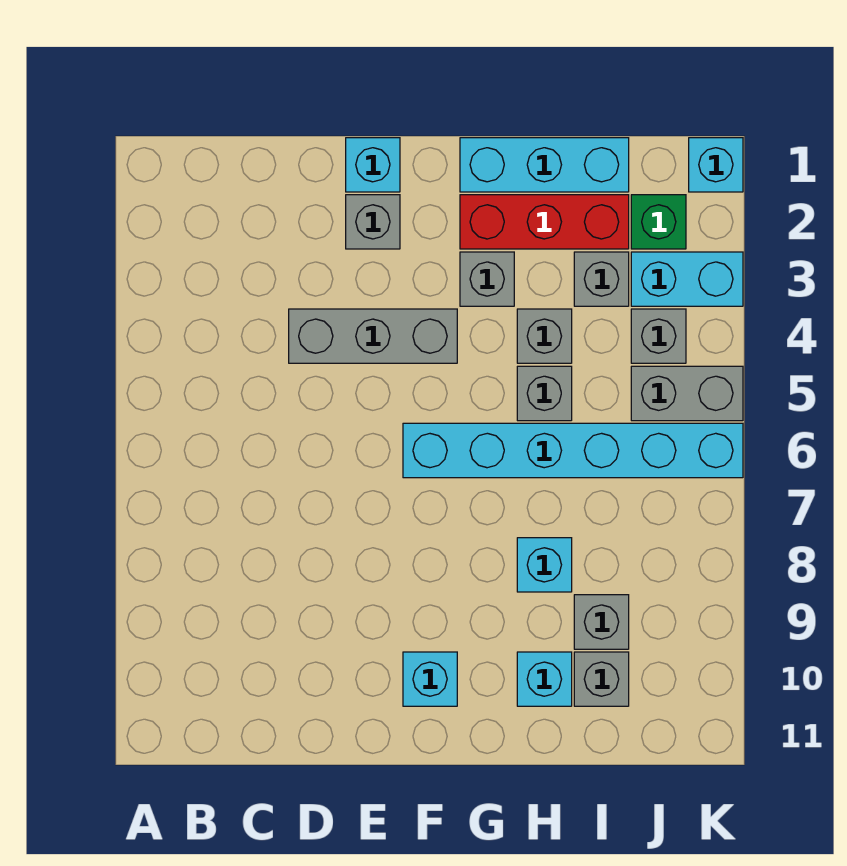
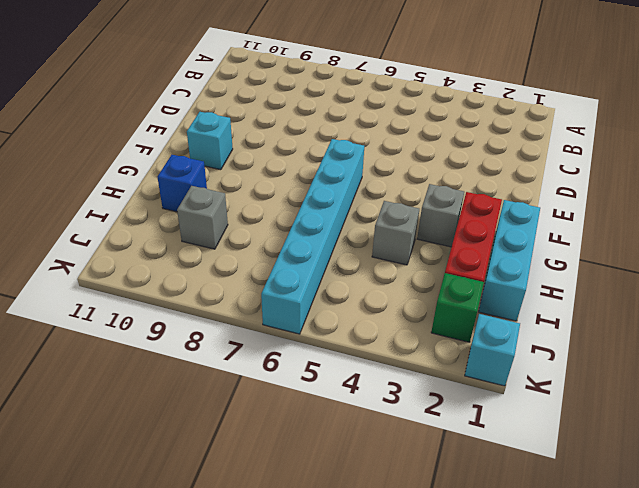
blue 1x1 brick [157,155,207,212] -> cyan 1x1 brick [517,652,572,706]
none -> grey 1x3 brick [289,309,457,363]
none -> cyan 1x1 brick [346,138,400,192]
none -> grey 1x1 brick [346,195,400,249]

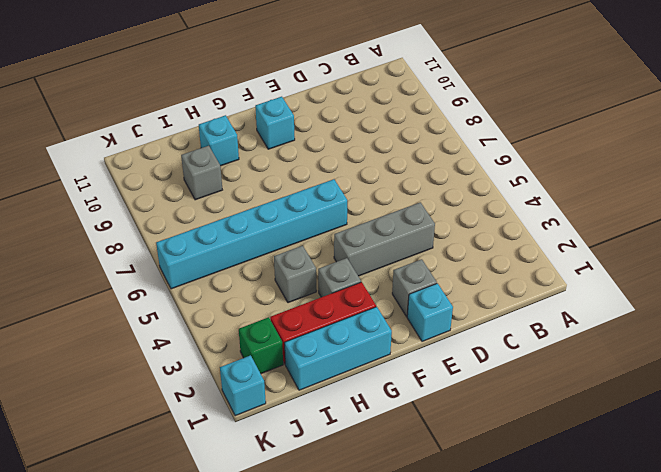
none -> grey 1x1 brick [517,366,572,421]
none -> cyan 1x1 brick [517,538,572,592]
none -> grey 1x1 brick [574,252,629,306]

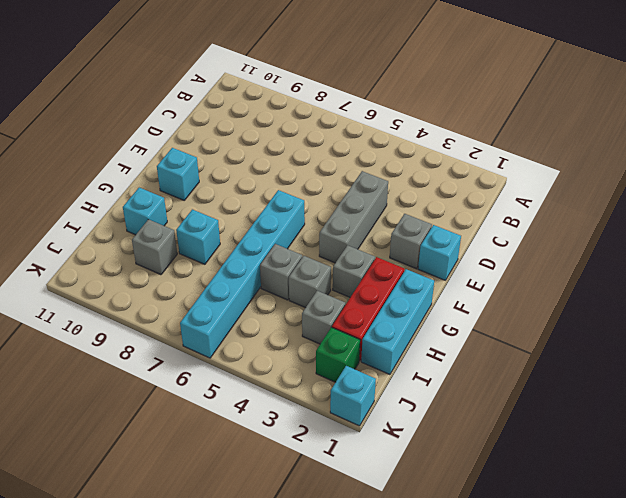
none -> grey 1x1 brick [574,652,629,706]
none -> cyan 1x2 brick [631,252,743,306]
none -> grey 1x1 brick [631,309,686,363]

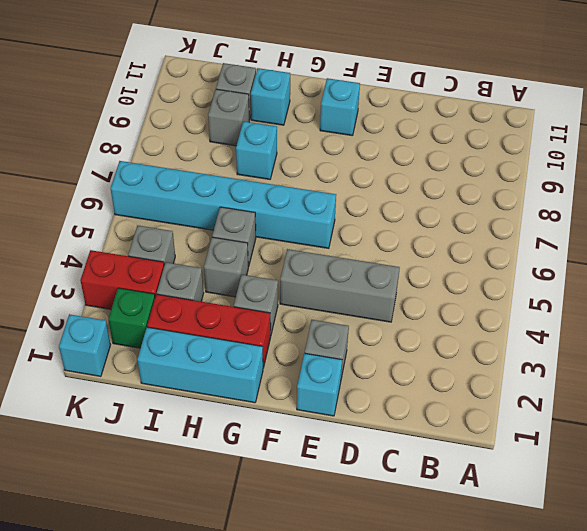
red 1x2 brick [80,250,164,309] -> cyan 1x2 brick [631,252,743,306]
none -> grey 1x2 brick [631,366,743,421]

